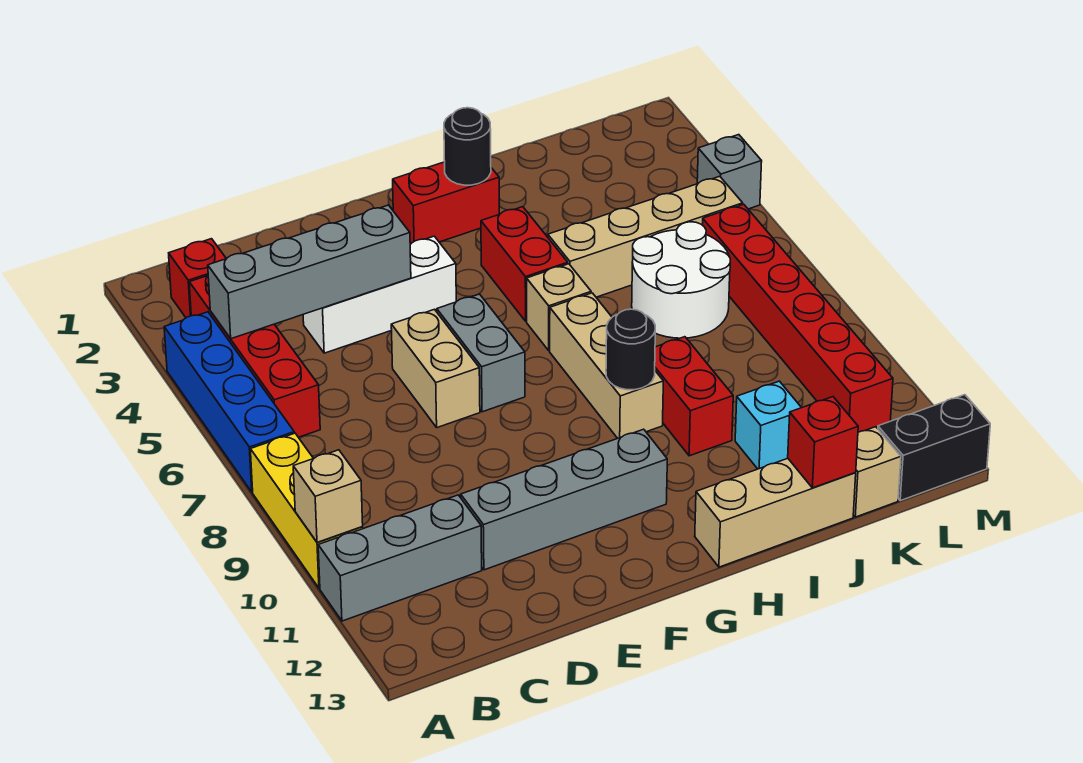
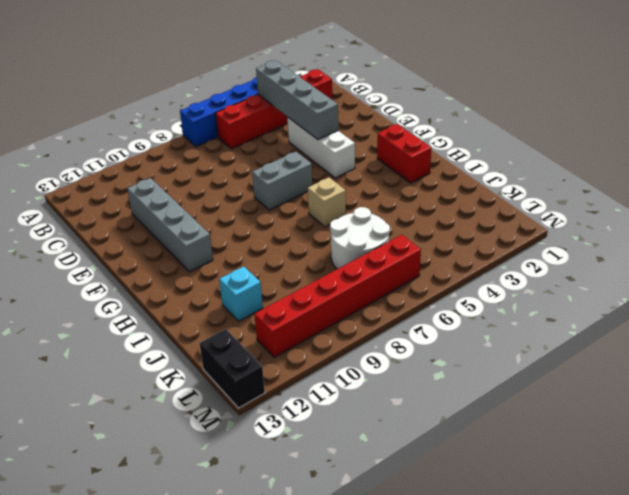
none -> yellow 1x3 brick [250,433,363,588]
none -> grey 1x3 brick [318,495,482,621]
none -> tan 1x2 brick [391,309,480,428]

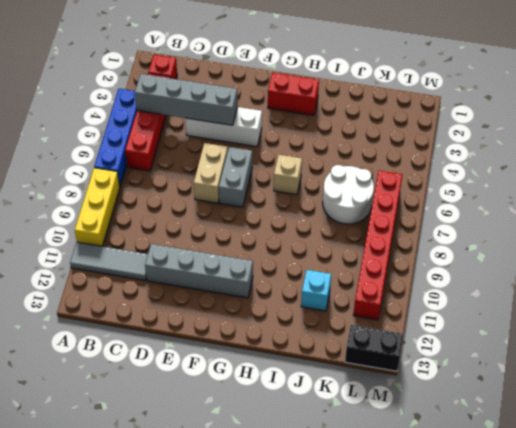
grey 1x3 tile [70,242,148,281] -> grey 1x3 brick [318,495,482,621]
none -> red 1x2 brick [481,207,568,321]
none -> tan 1x3 brick [550,293,663,438]
none -> tan 1x3 brick [695,458,856,567]

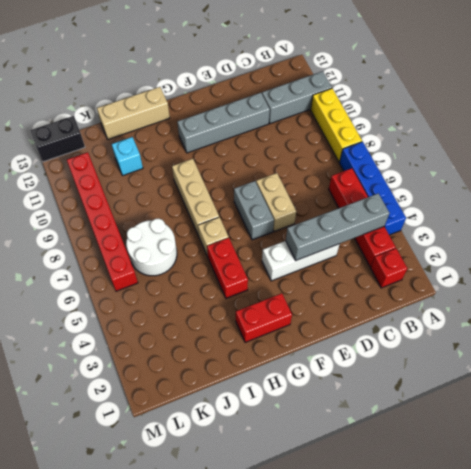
none -> tan 1x4 brick [548,176,743,297]
none -> red 1x2 brick [655,337,733,456]
none -> tan 1x1 brick [853,427,901,517]

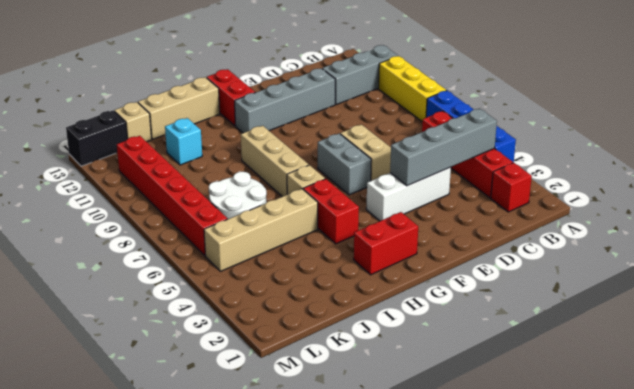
red 1x2 brick [207,69,255,126] -> red 1x2 brick moved to [655,337,733,456]
none -> grey 1x1 brick [697,135,762,209]
none -> tan 1x1 brick [293,450,363,542]
none -> black 1x1 round brick [444,108,491,185]

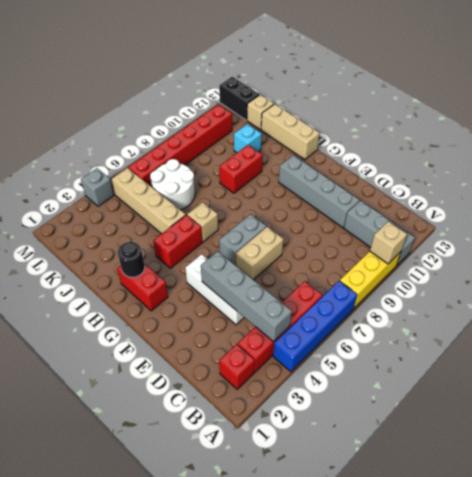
none -> tan 1x3 brick [550,293,663,438]
none -> black 1x1 round brick [606,309,655,390]
none -> red 1x1 brick [788,397,858,488]

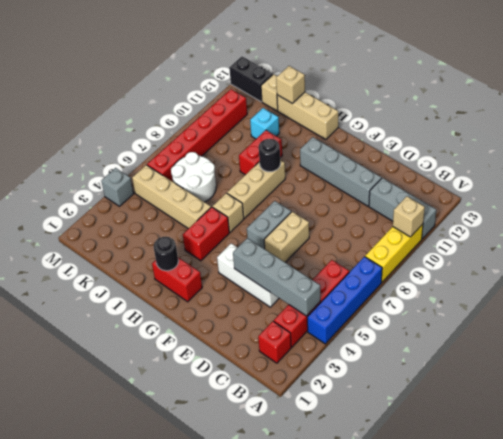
tan 1x1 brick [276,66,305,104] -> red 1x1 brick [788,397,858,488]

